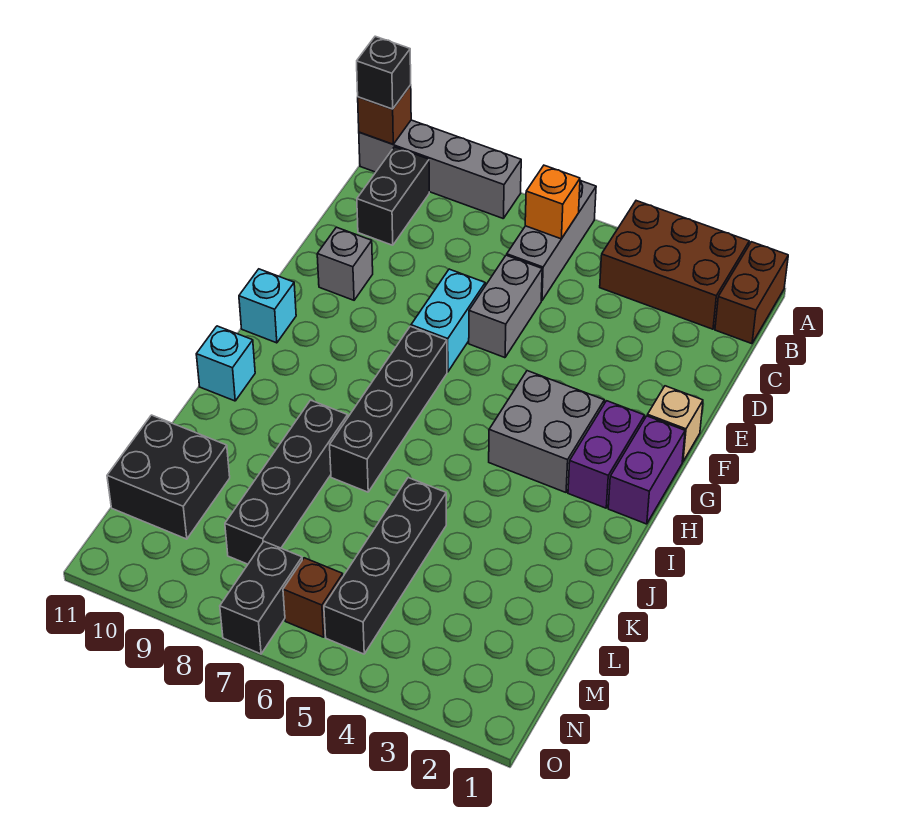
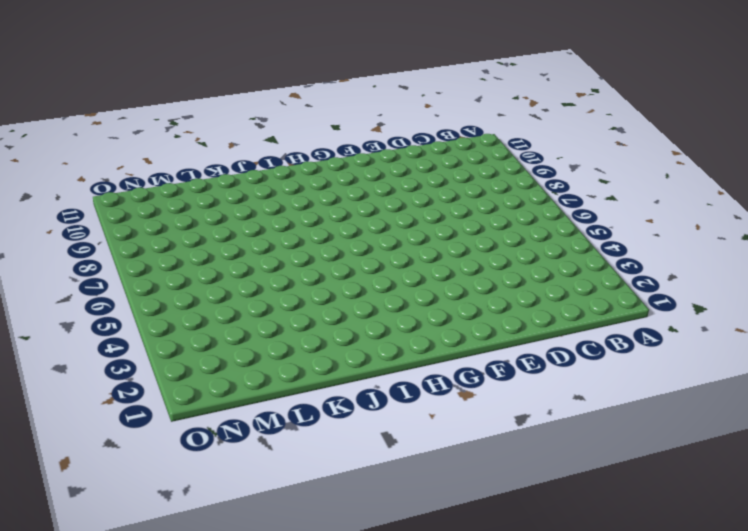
none -> brown 1x2 brick [715,242,788,344]
none -> brown 2x3 brick [600,201,749,329]
none -> grey 1x3 brick [507,181,596,301]

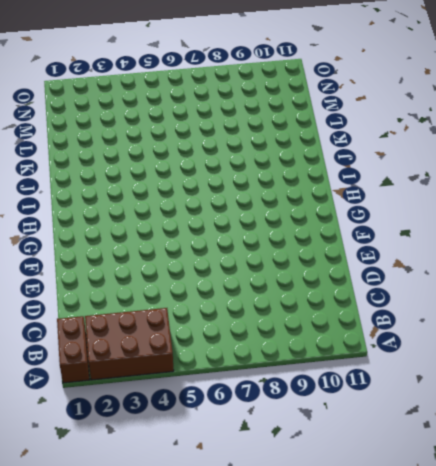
none -> grey 1x3 brick [507,181,596,301]
none -> grey 1x4 brick [359,120,521,218]
none -> black 1x2 brick [357,147,429,245]

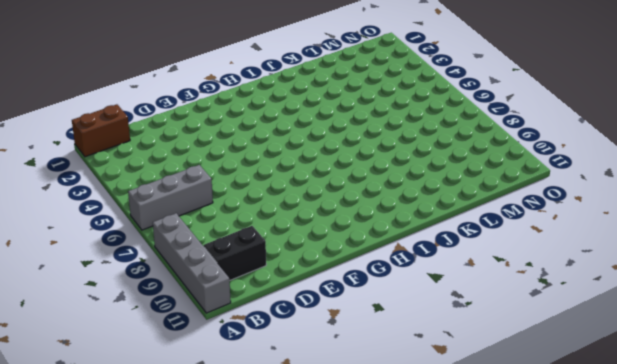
none -> brown 2x3 brick [600,201,749,329]
none -> grey 1x2 brick [469,255,542,358]
none -> cyan 1x2 brick [411,269,485,372]

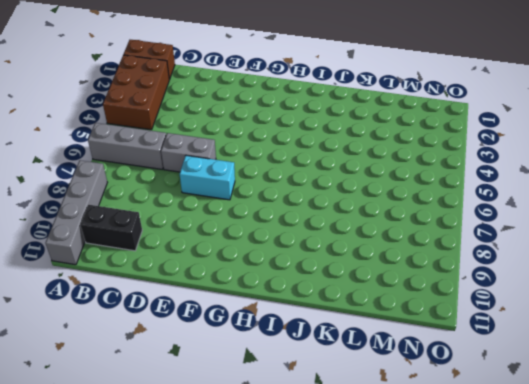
none -> grey 1x1 brick [317,227,373,300]
none -> tan 1x1 brick [647,386,703,462]
none -> purple 1x2 brick [608,416,685,524]

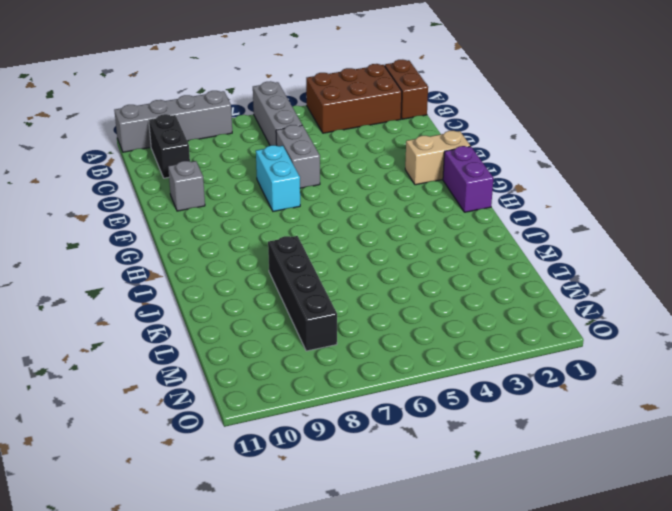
tan 1x2 brick [405,131,470,185] -> tan 1x1 brick [647,386,703,462]
none -> purple 1x2 brick [568,401,645,508]
none -> grey 2x2 brick [489,371,604,492]
none -> black 1x4 brick [330,326,447,492]

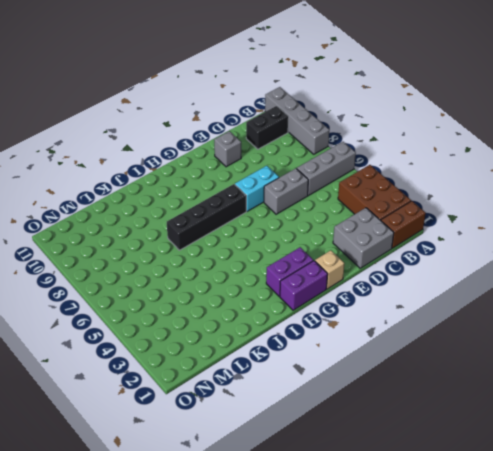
grey 2x2 brick [333,208,394,268] -> grey 2x2 brick moved to [489,371,604,492]
none -> cyan 1x1 brick [239,269,296,343]
none -> cyan 1x1 brick [196,326,255,401]
none -> black 1x4 brick [225,400,348,564]

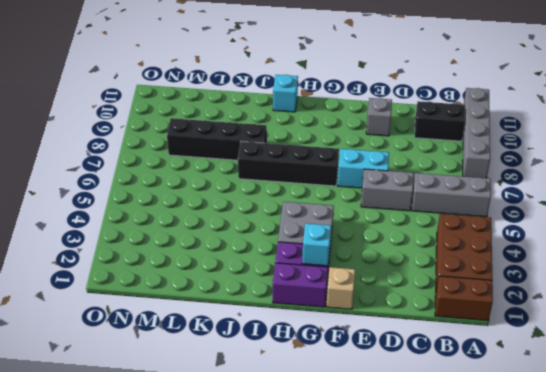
cyan 1x1 brick [302,223,331,266] -> cyan 1x1 brick moved to [239,269,296,343]
none -> black 1x4 brick [324,478,446,654]
none -> black 2x2 brick [107,415,230,539]
none -> brown 1x1 brick [283,558,343,637]

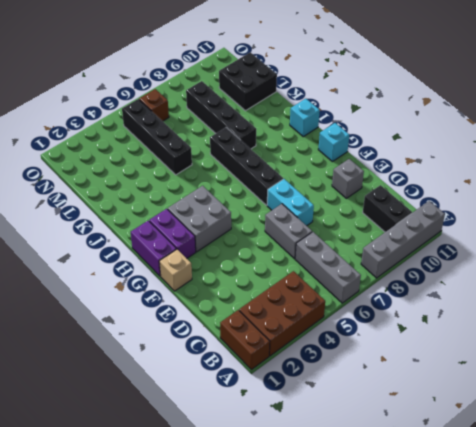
none -> black 1x2 brick [220,542,302,654]
none -> brown 1x1 brick [358,85,411,144]
none -> orange 1x1 brick [525,165,580,239]

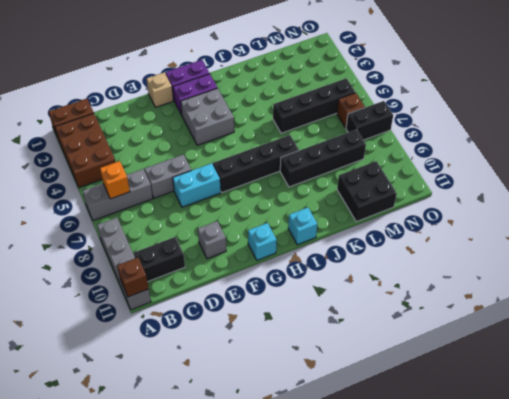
none -> black 1x1 brick [357,36,411,109]

